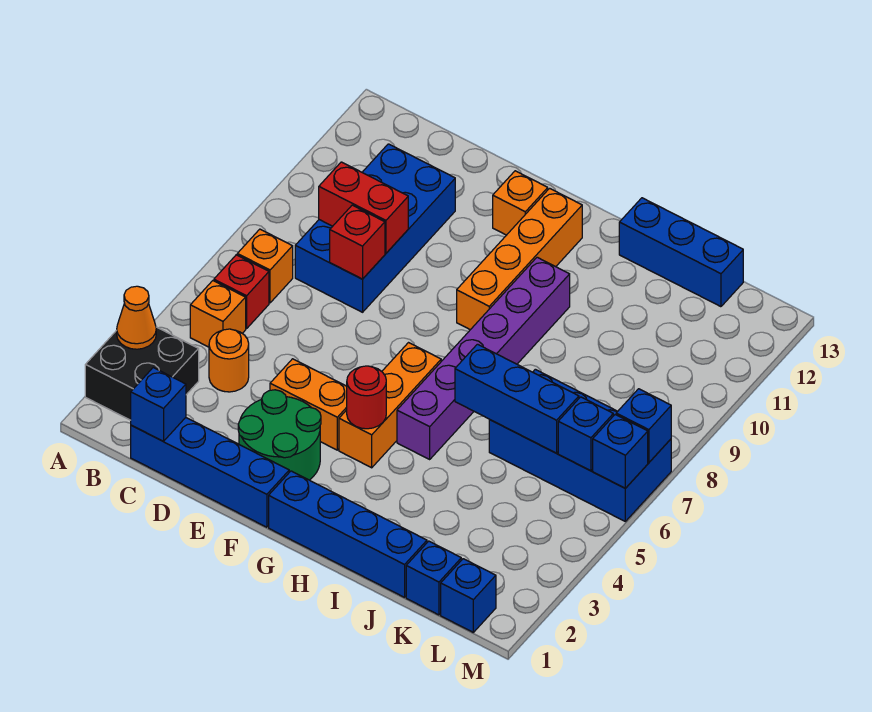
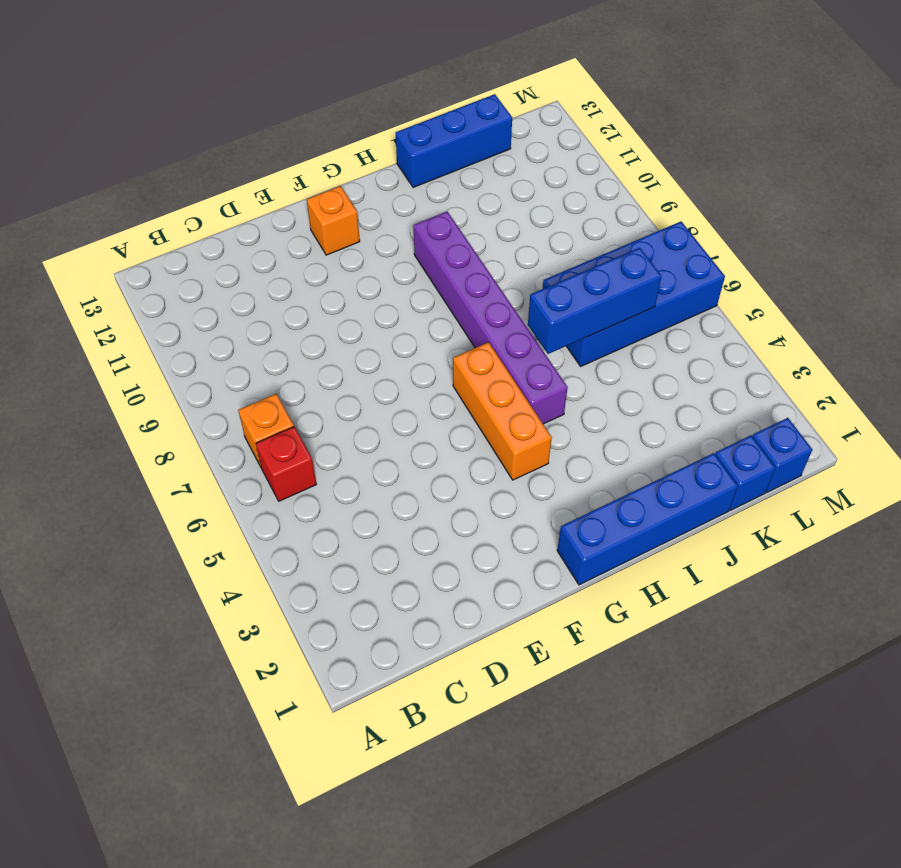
none -> black 2x2 brick [85,327,199,420]
none -> orange 1x1 brick [190,281,246,347]
none -> blue 1x4 brick [131,418,289,527]

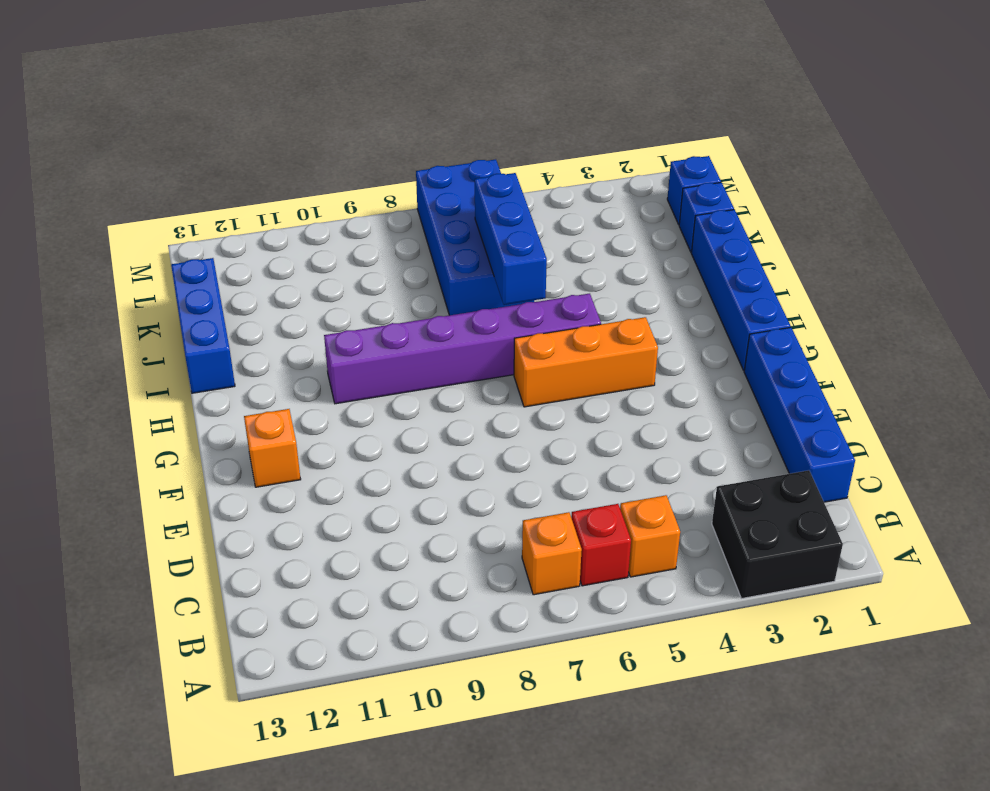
none -> orange 1x1 round brick [209,329,249,392]
none -> blue 2x4 brick [295,144,455,312]
none -> green 2x2 round brick [238,390,321,480]

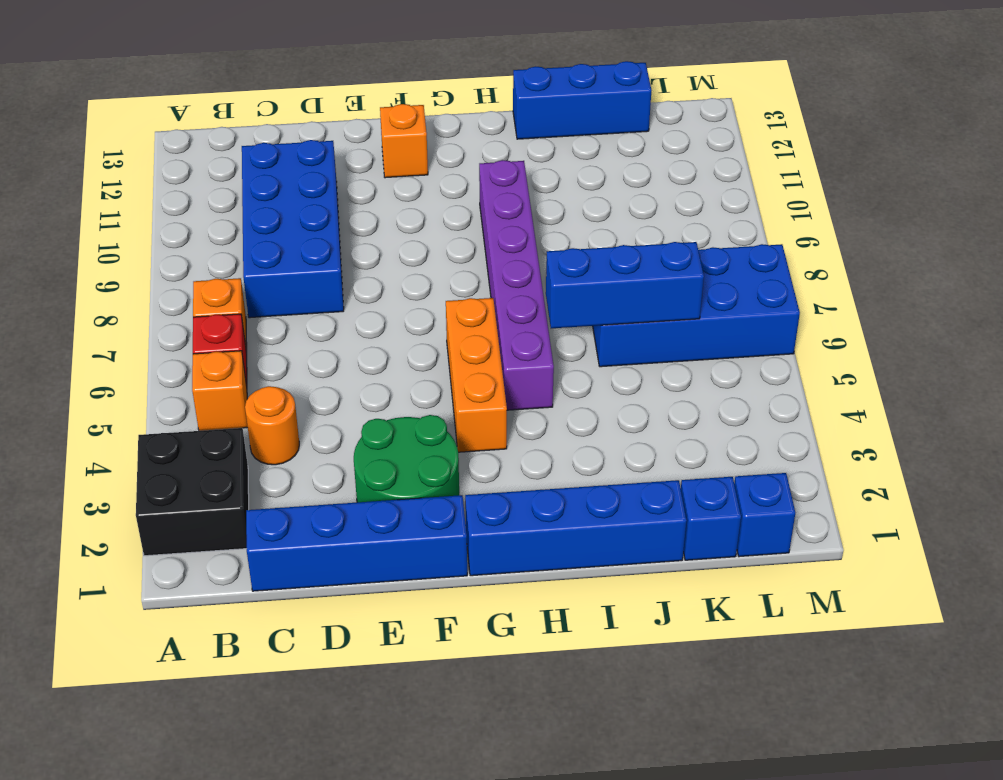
none -> orange 1x2 brick [270,359,347,450]
none -> orange 1x4 brick [457,188,582,330]
none -> orange 1x1 cone [117,286,156,349]

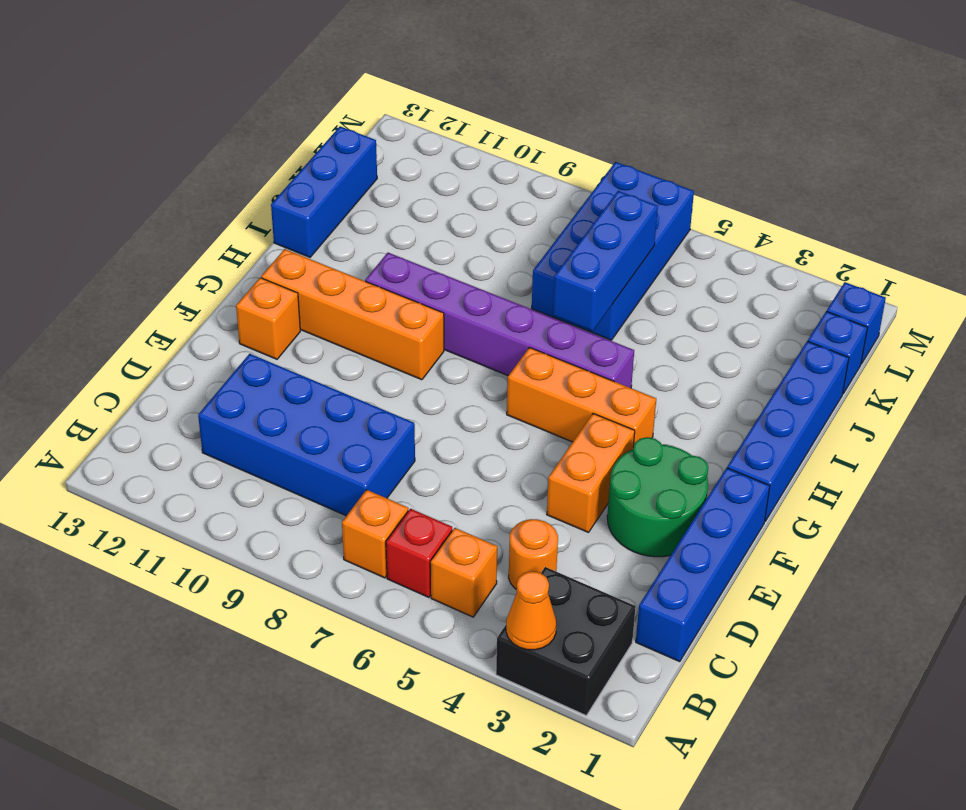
none -> blue 1x1 brick [131,368,186,441]
none -> red 1x2 brick [319,162,408,253]
none -> red 1x1 brick [330,205,385,279]

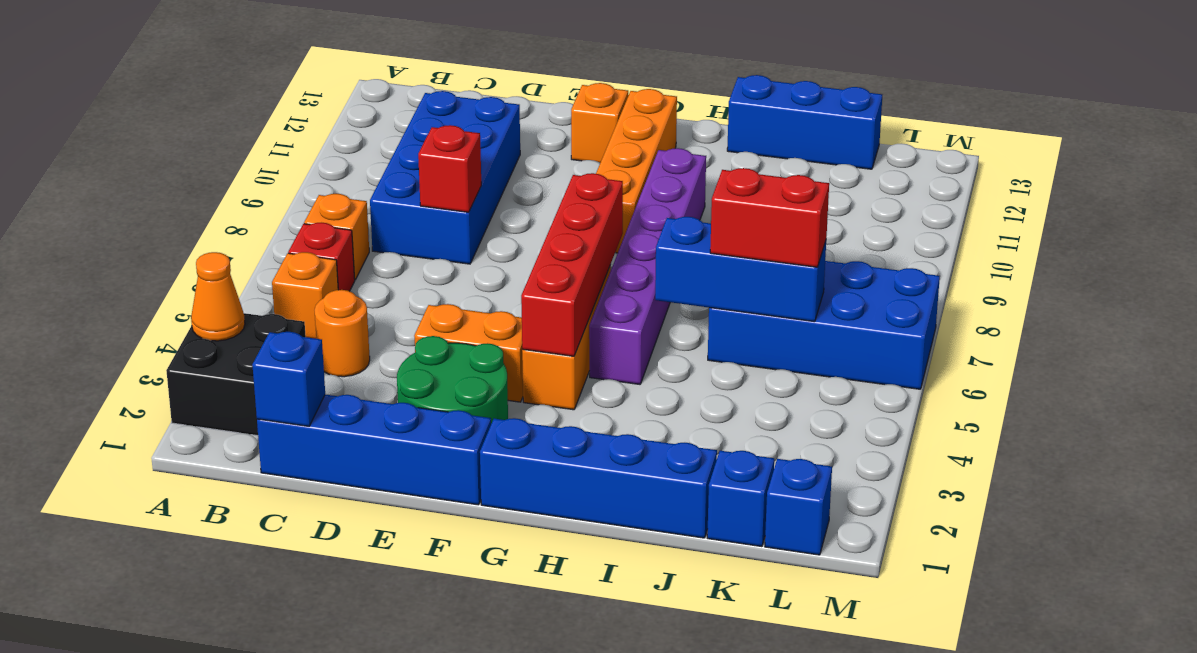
red 1x4 brick [521,173,623,356] -> red 1x1 round brick [347,366,386,429]
red 1x2 brick [710,168,829,267] -> red 1x2 brick moved to [319,162,408,253]
none -> blue 1x1 brick [558,397,613,471]
none -> blue 1x1 brick [593,415,648,488]
none -> blue 1x1 brick [616,389,671,463]

